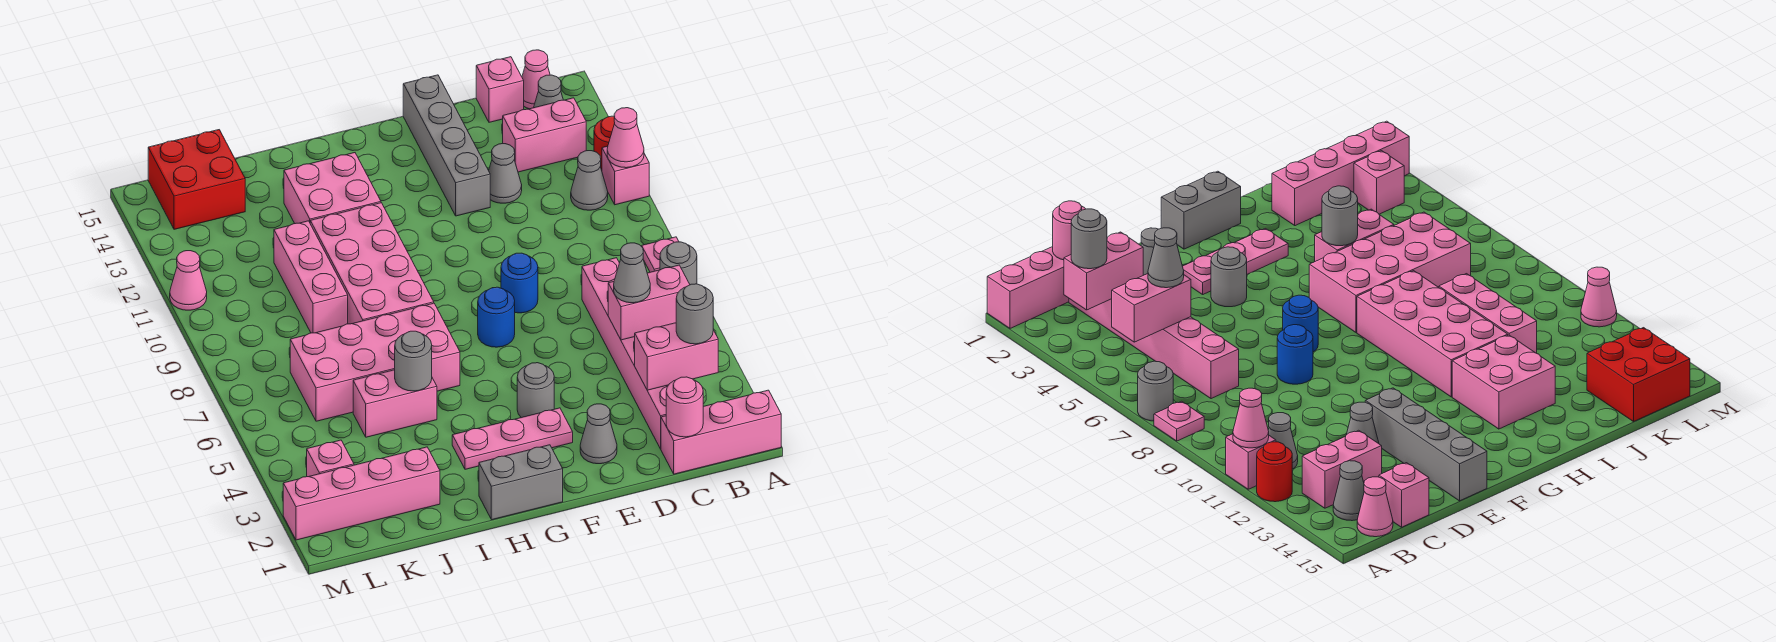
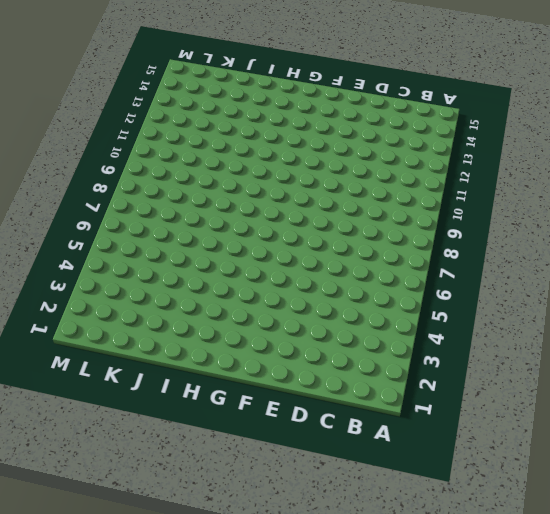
none -> pink 1x3 brick [661,390,781,474]
none -> grey 1x1 round brick [660,242,697,285]
none -> pink 1x1 plate [642,237,679,272]
none -> pink 1x1 brick [602,146,649,205]

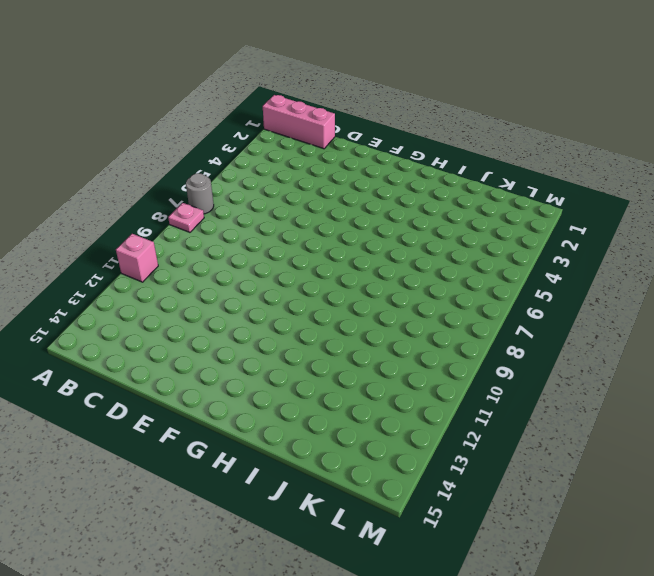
none -> red 1x1 round brick [594,116,615,170]
none -> grey 1x1 cone [571,151,608,210]
none -> pink 1x2 brick [503,98,586,172]
none -> grey 1x1 cone [534,75,563,108]

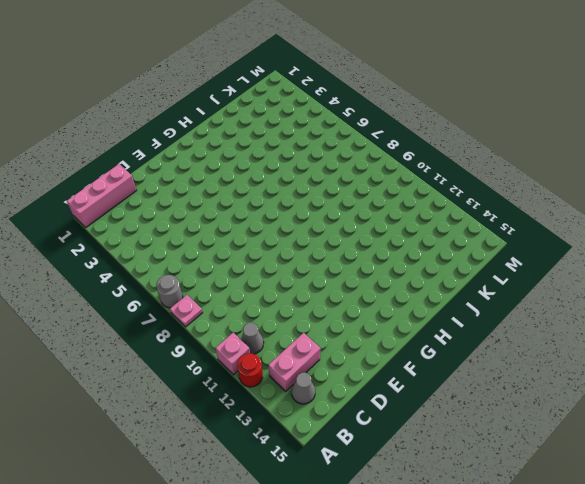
none -> pink 1x1 cone [522,50,550,109]
none -> pink 1x6 brick [582,258,668,449]
none -> pink 1x1 brick [476,57,524,122]
none -> grey 1x1 cone [489,144,522,203]

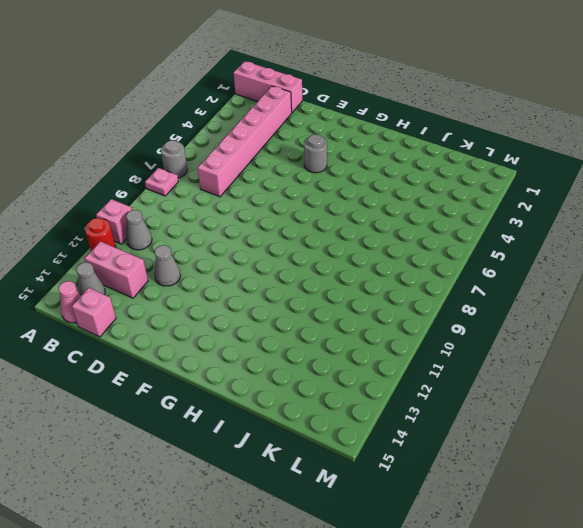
none -> grey 1x1 cone [580,404,617,464]
none -> blue 1x1 round brick [501,253,538,313]
none -> grey 1x4 brick [403,75,490,216]
none -> pink 1x3 plate [452,408,573,469]

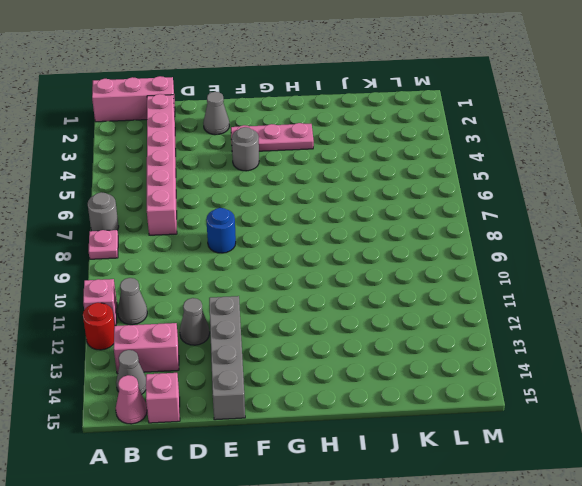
none -> blue 1x1 round brick [478,287,515,347]
none -> grey 1x2 brick [479,445,563,520]
none -> pink 2x4 brick [290,303,460,421]
none -> pink 2x4 brick [310,203,434,324]

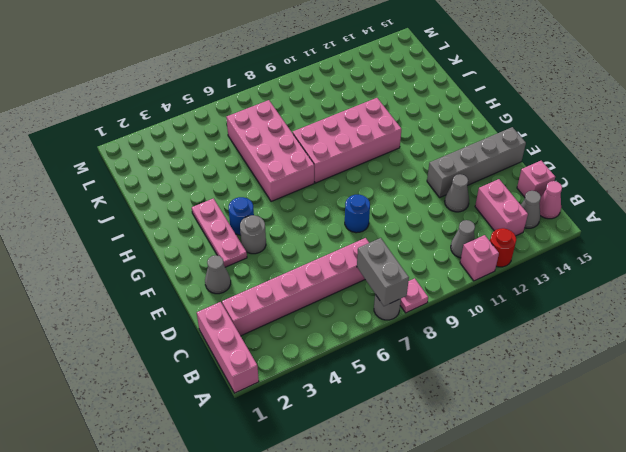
grey 1x2 brick [357,238,409,306] -> grey 1x2 brick moved to [479,445,563,520]
blue 1x1 round brick [229,197,254,235] -> blue 1x1 round brick moved to [478,287,515,347]
none -> pink 2x2 brick [284,153,381,224]
none -> pink 1x2 brick [353,370,437,437]
none -> pink 1x4 brick [283,447,440,540]
none -> pink 1x3 brick [274,221,348,333]

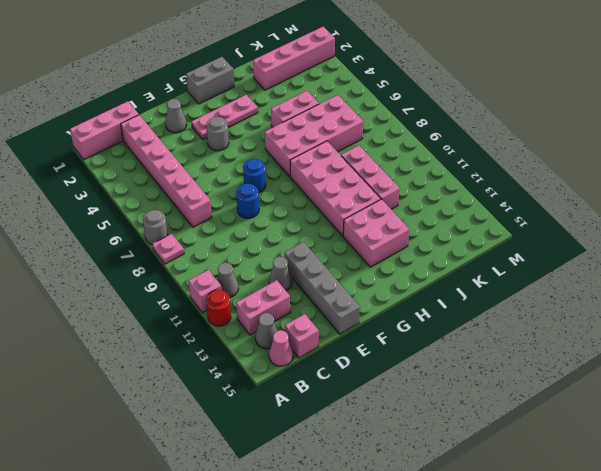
none -> red 2x2 brick [148,130,245,229]
none -> pink 1x1 brick [307,440,354,477]
none -> pink 1x1 cone [170,251,207,310]
none -> pink 1x1 cone [607,108,644,168]

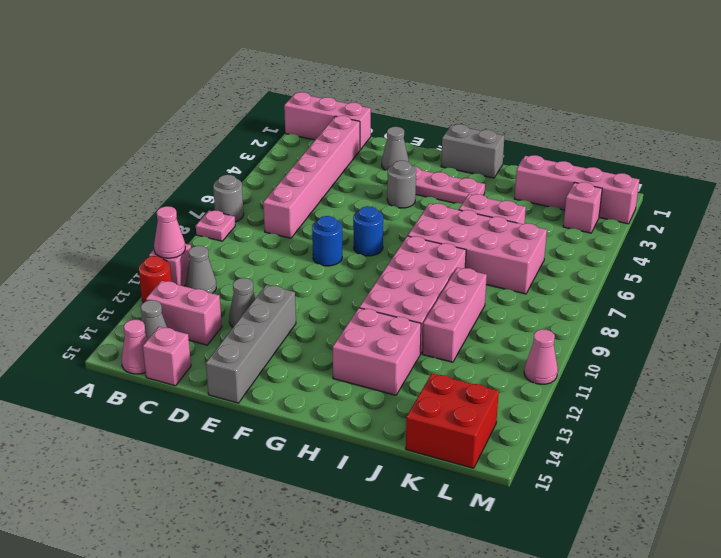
none -> pink 1x2 brick [635,323,718,390]
none -> pink 1x2 brick [608,265,690,340]
none -> pink 1x1 round brick [666,377,703,437]
none -> grey 1x1 round brick [395,331,432,391]

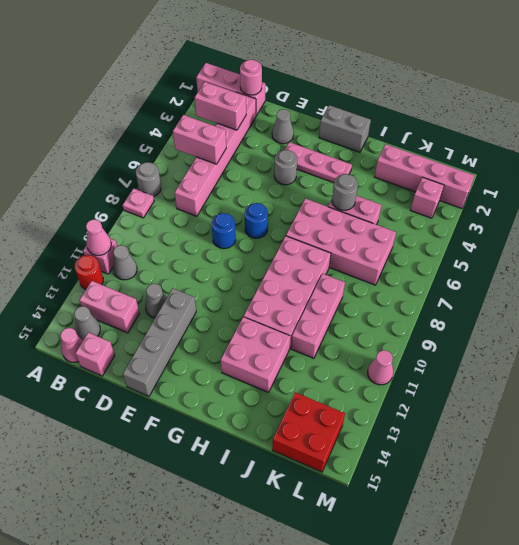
none -> grey 1x1 round brick [676,284,713,344]
none -> grey 1x1 cone [614,243,650,303]

